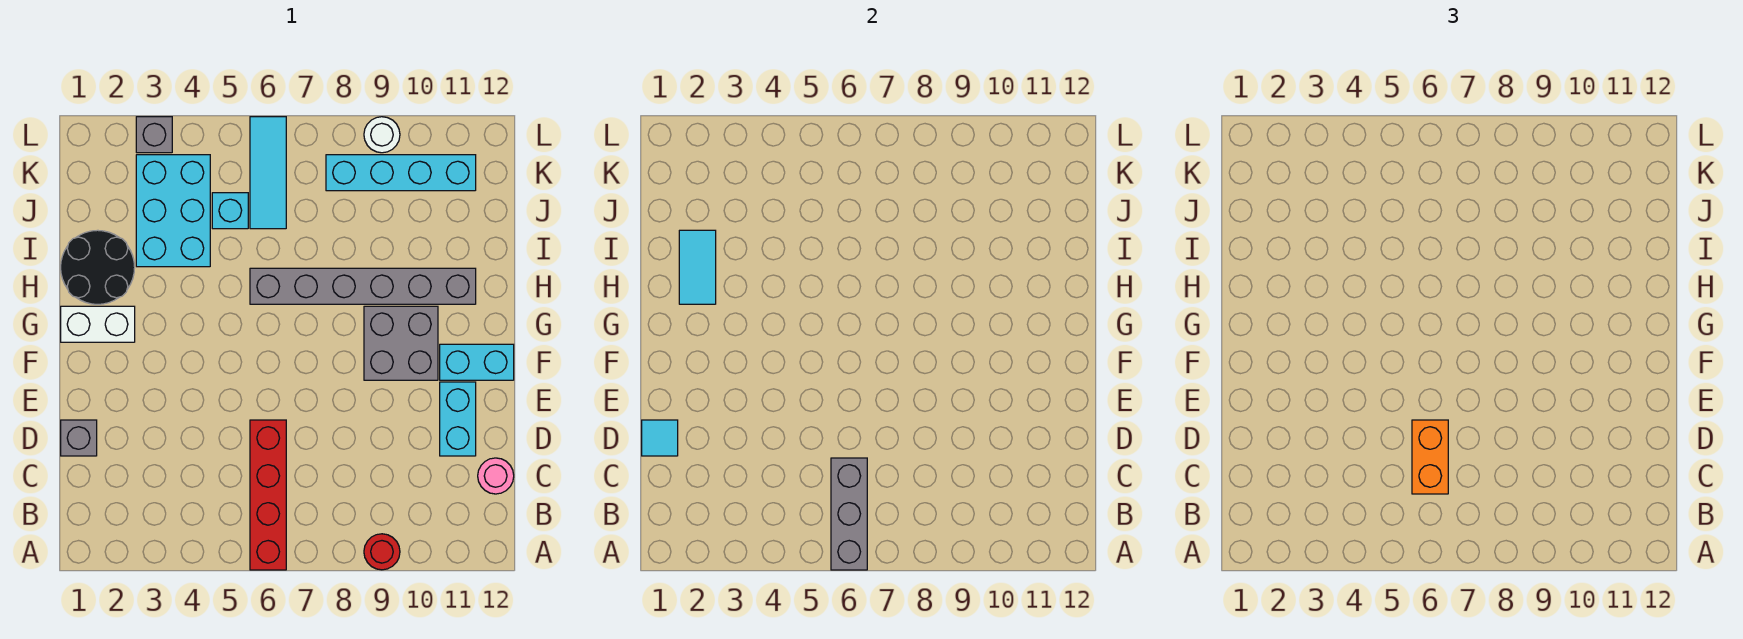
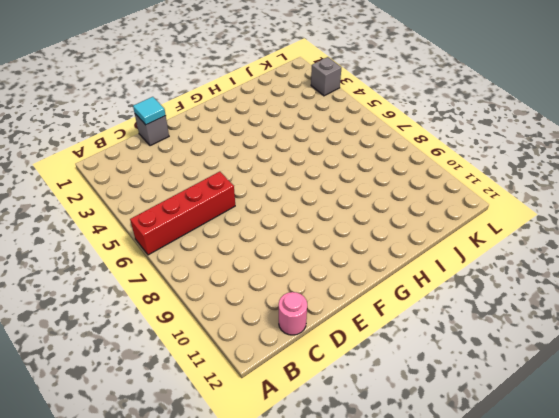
none -> red 1x1 round brick [364,534,400,570]
none -> cyan 1x2 brick [440,382,476,456]
none -> grey 2x2 brick [364,306,438,380]

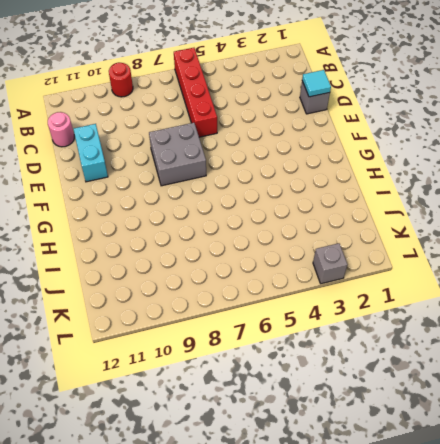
grey 2x2 brick [149,123,206,186] -> grey 2x2 brick moved to [364,306,438,380]
none -> cyan 1x2 brick [440,344,514,380]
none -> white 1x2 brick [61,306,135,342]
none -> black 2x2 round brick [61,230,135,304]

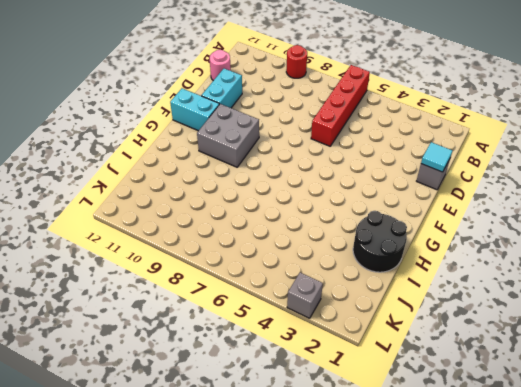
none -> white 1x2 brick [61,306,135,342]
none -> grey 1x6 brick [250,268,476,304]
none -> cyan 2x3 brick [136,155,210,267]

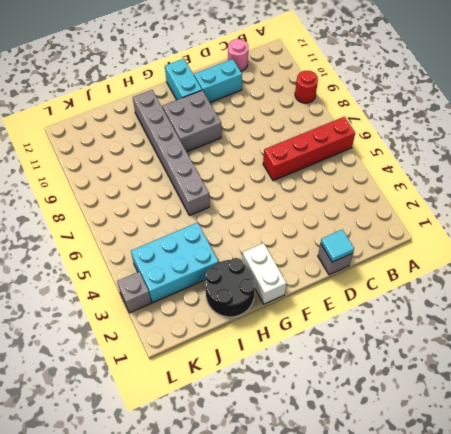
none -> cyan 1x1 brick [212,193,248,229]
none -> cyan 1x3 tile [250,117,286,229]
none -> cyan 1x4 brick [326,155,476,191]

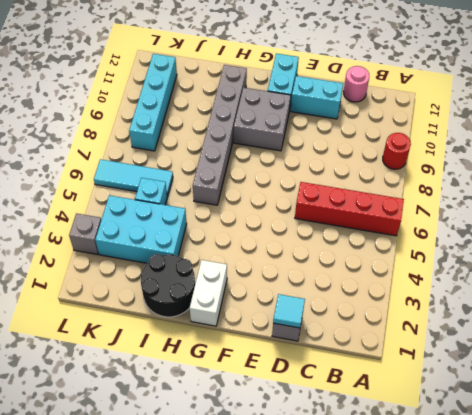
none -> white 1x1 round brick [364,117,400,153]
none -> grey 1x3 brick [831,458,867,570]
none -> cyan 1x2 tile [679,230,716,304]

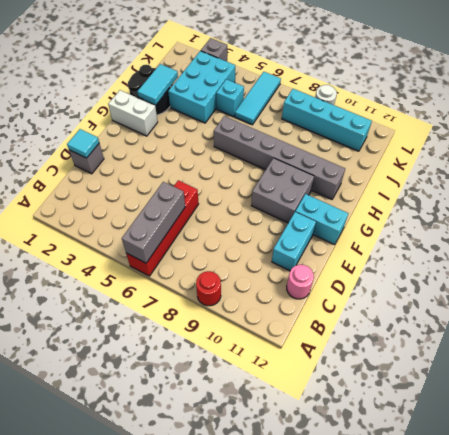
none -> orange 1x2 brick [1412,420,1448,494]

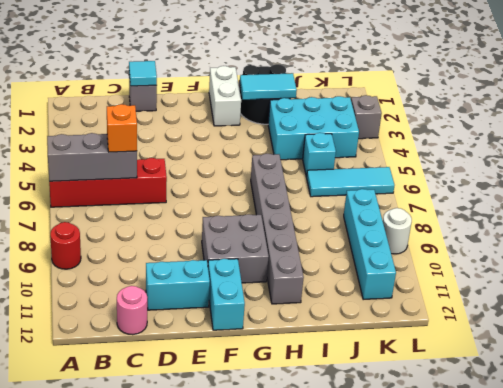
orange 1x1 brick [107,104,137,152] -> orange 1x2 brick [1412,420,1448,494]

